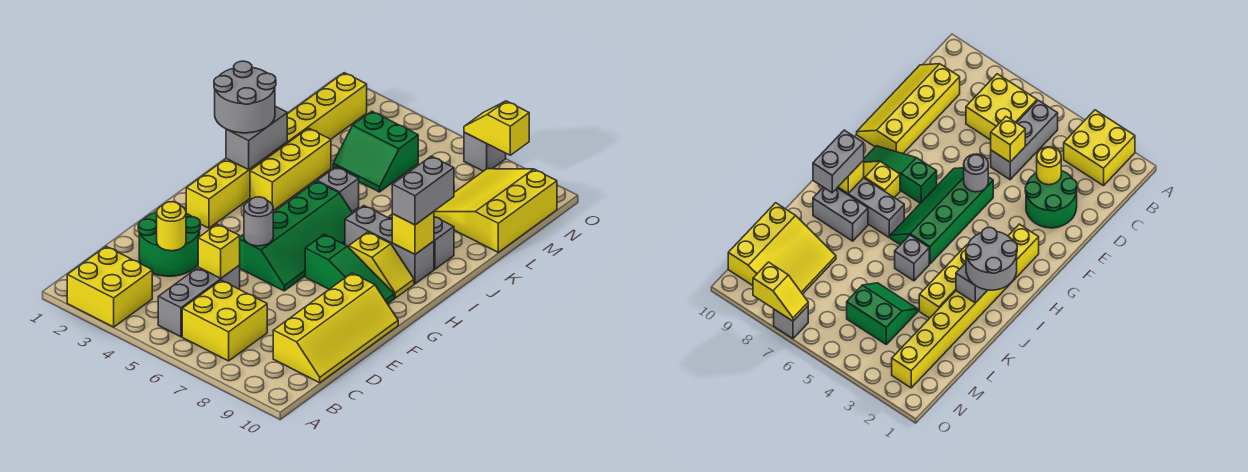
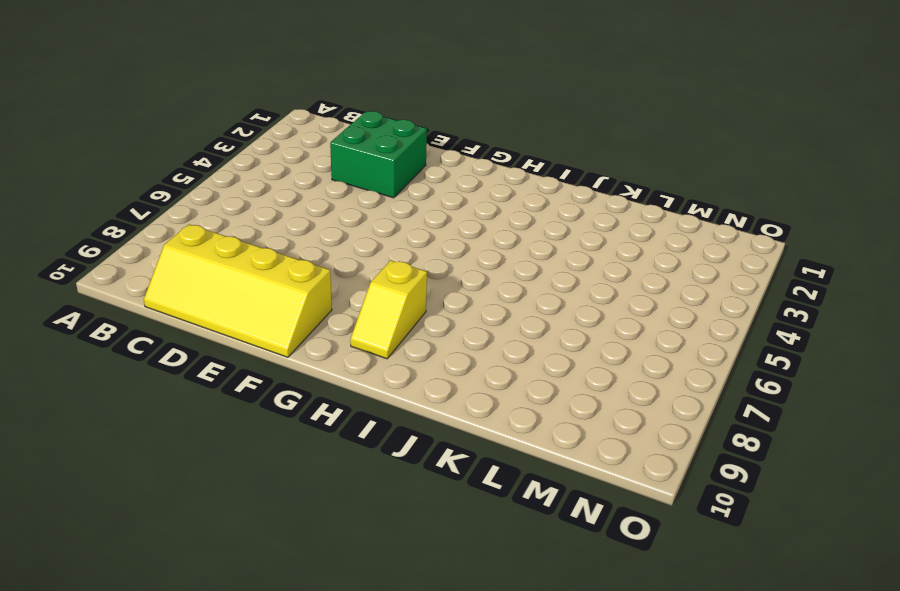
green 2x2 brick [330,111,427,198] -> green 2x2 round brick [138,212,200,276]
none -> yellow 2x2 brick [67,246,152,327]
none -> grey 1x3 brick [158,265,240,337]
none -> yellow 2x2 brick [182,280,267,361]

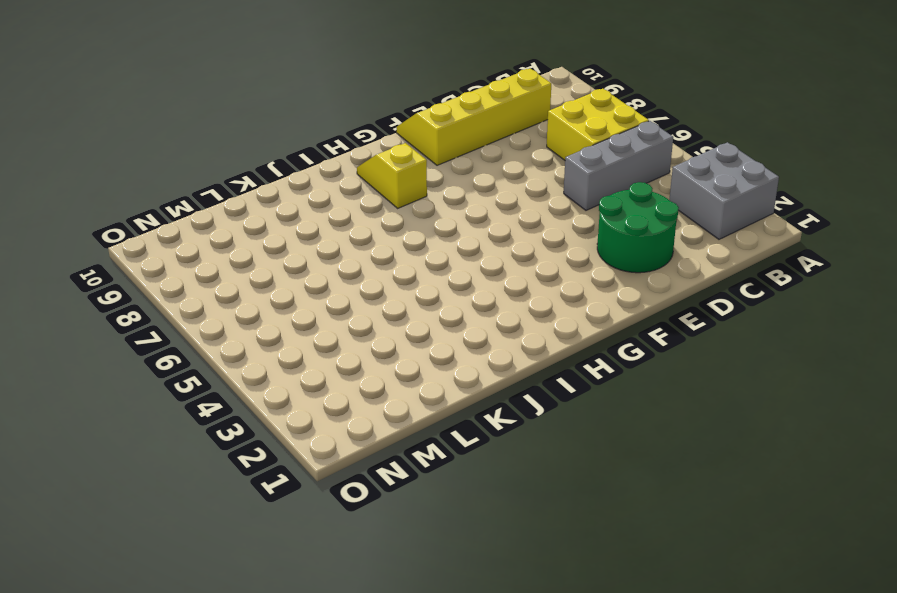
grey 2x2 brick [669,142,779,239] -> yellow 2x2 brick [67,246,152,327]
none -> green 2x4 slope [240,181,353,291]
none -> yellow 1x8 brick [186,73,367,228]
none -> green 1x3 slope [305,234,394,304]

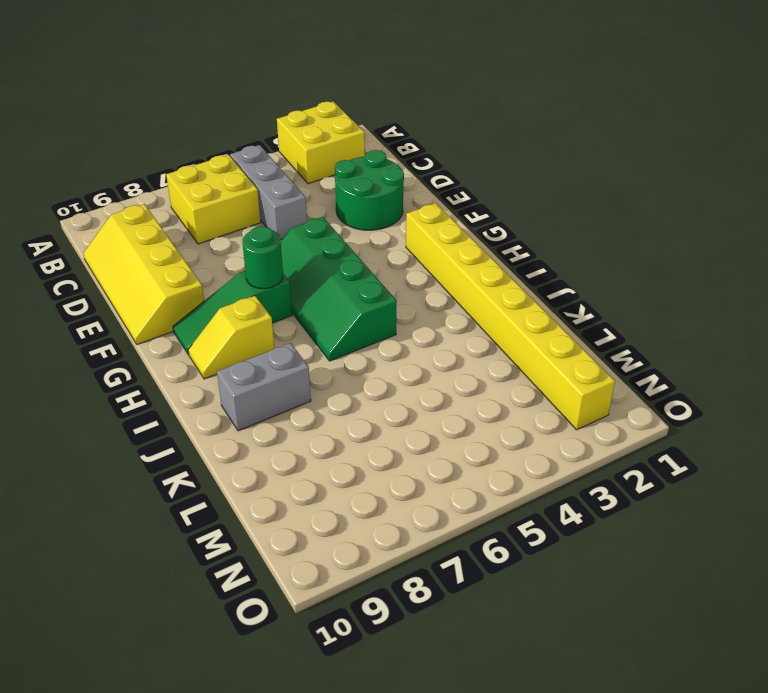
green 1x1 round brick [242,226,283,289] -> none
none -> yellow 1x3 brick [250,128,331,211]
none -> grey 1x3 brick [345,206,434,284]
none -> grey 1x1 brick [317,167,359,212]

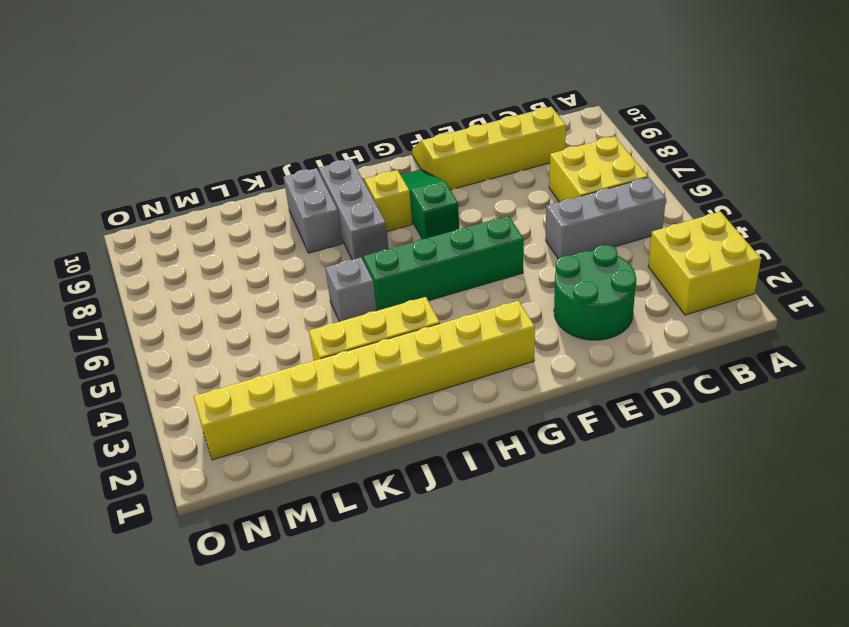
none -> green 2x2 slope [333,111,418,192]
none -> yellow 3x3 slope [434,169,557,252]
none -> grey 1x1 brick [464,132,506,171]

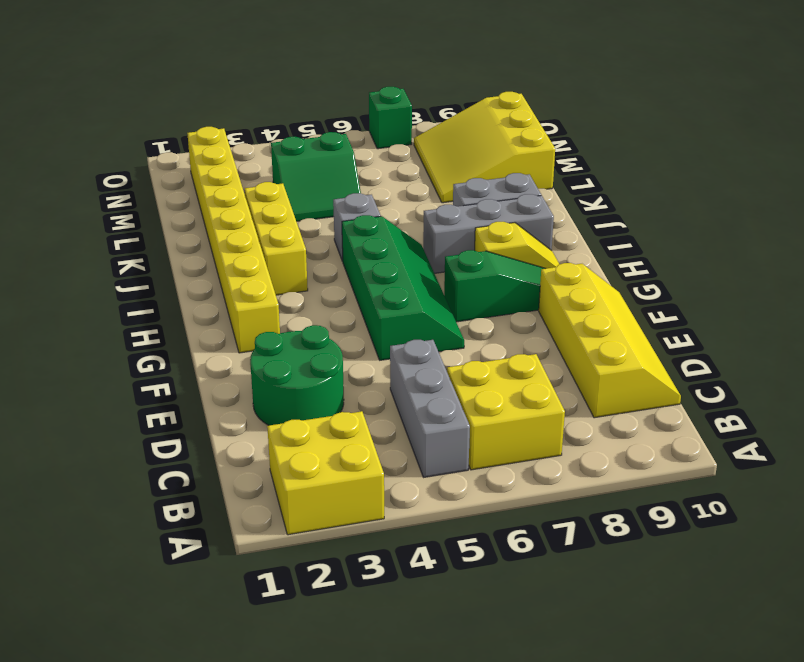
green 1x1 brick [369,87,412,149] -> grey 1x1 brick [464,132,506,171]
none -> yellow 1x1 round brick [157,202,186,251]
none -> yellow 1x1 brick [198,224,240,278]
none -> grey 1x1 round brick [244,197,273,246]

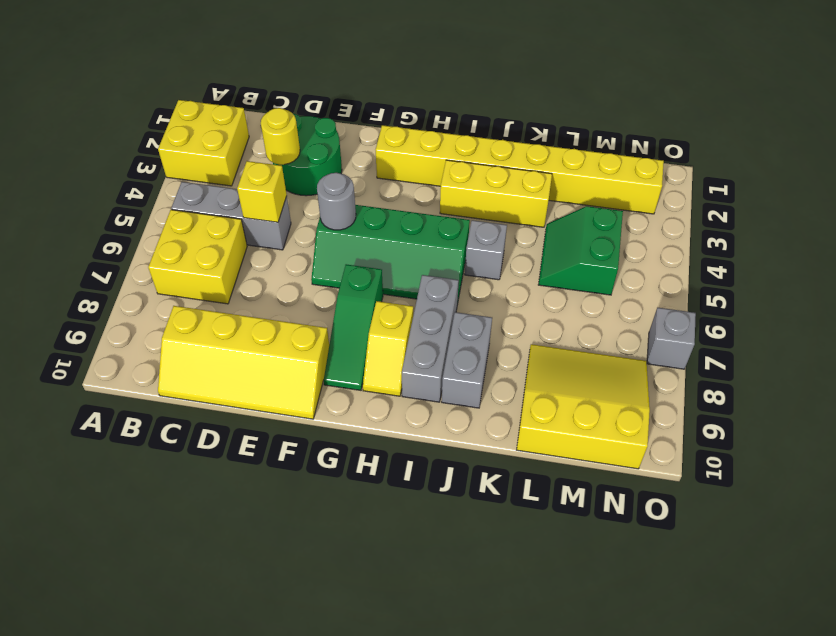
none -> grey 1x2 brick [226,106,287,170]
none -> yellow 1x1 brick [392,212,434,254]
none -> yellow 1x2 slope [464,101,529,155]

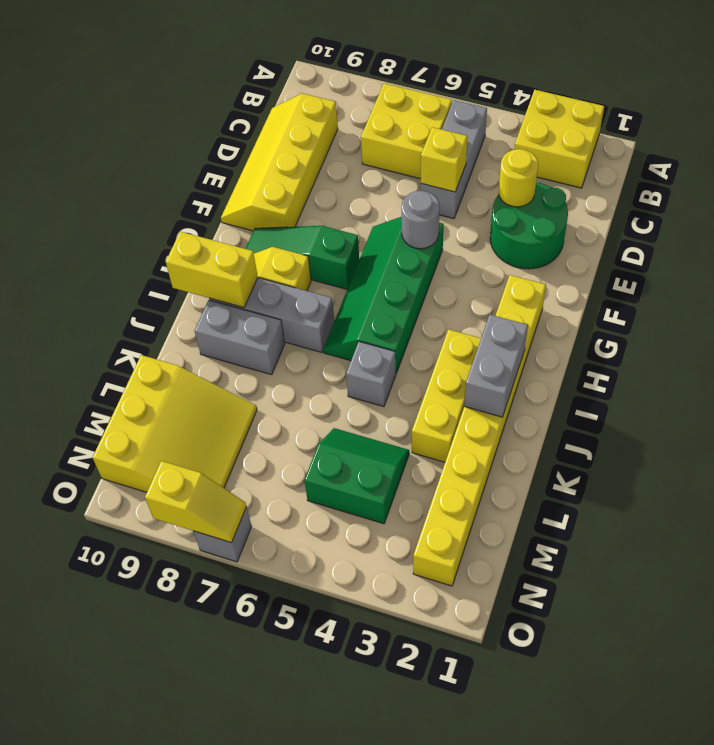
yellow 1x2 brick [166,232,258,308] -> yellow 1x1 brick [392,212,434,254]
none -> grey 2x2 round brick [214,61,276,133]
none -> grey 1x2 brick [392,156,454,225]

